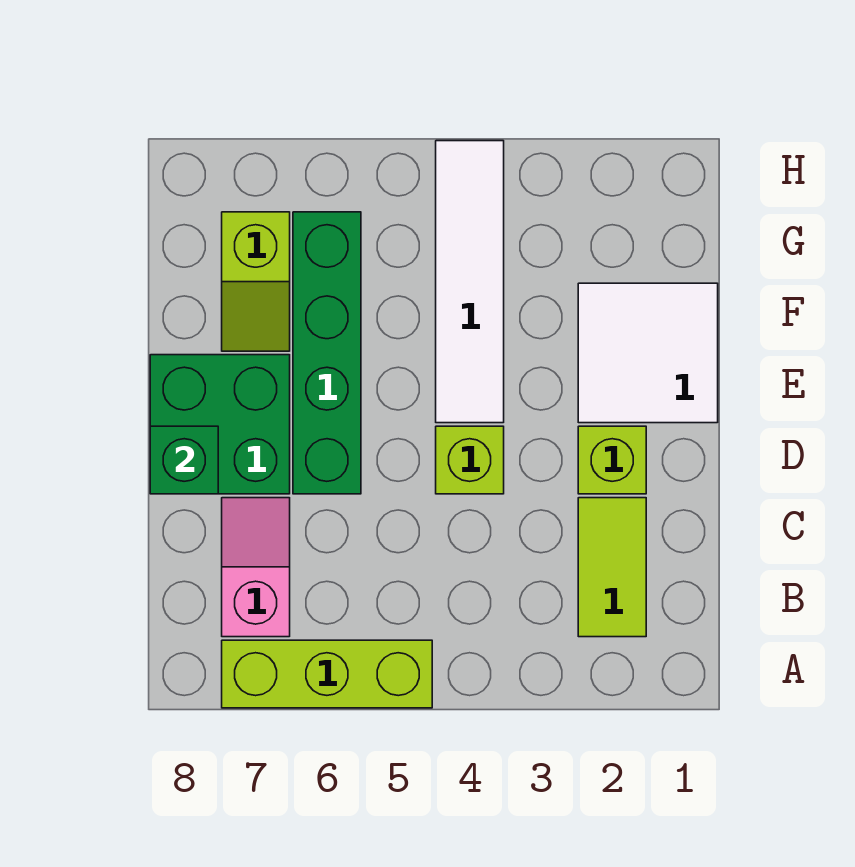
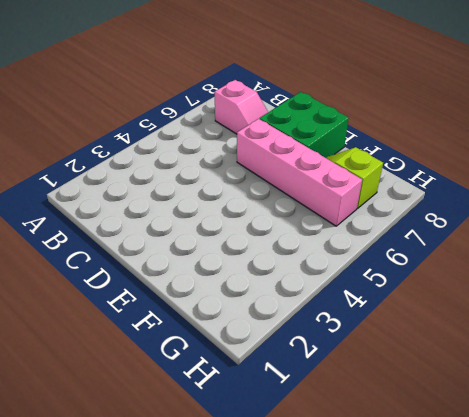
pink 1x4 brick [237,119,362,226] -> green 1x4 brick [293,212,361,494]
none -> lime 1x3 brick [222,640,432,708]
none -> lime 1x2 tile [578,498,646,637]

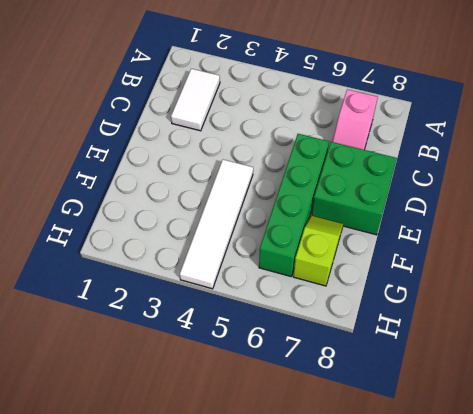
white 1x2 tile [171,69,220,131] -> lime 1x2 tile [578,498,646,637]
none -> lime 1x3 brick [222,640,432,708]
none -> lime 1x1 brick [578,426,646,494]

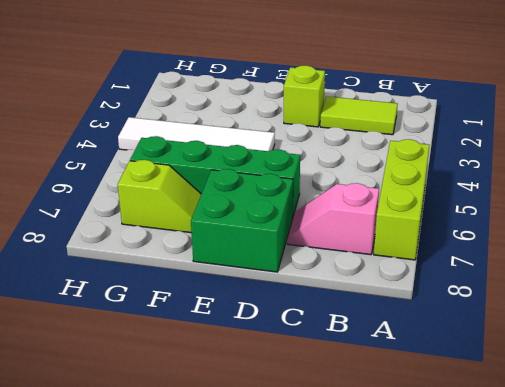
none -> lime 1x1 brick [436,426,504,494]
none -> white 2x2 tile [578,283,718,423]

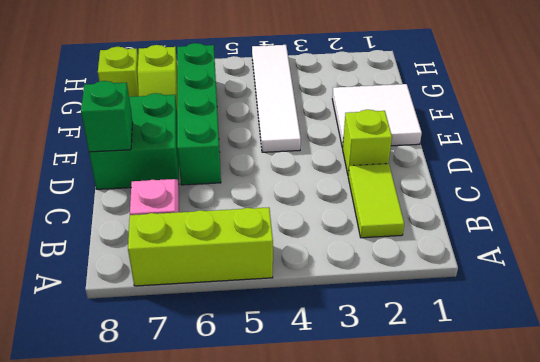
lime 1x1 brick [98,47,139,97] -> lime 1x1 brick moved to [436,426,504,494]

